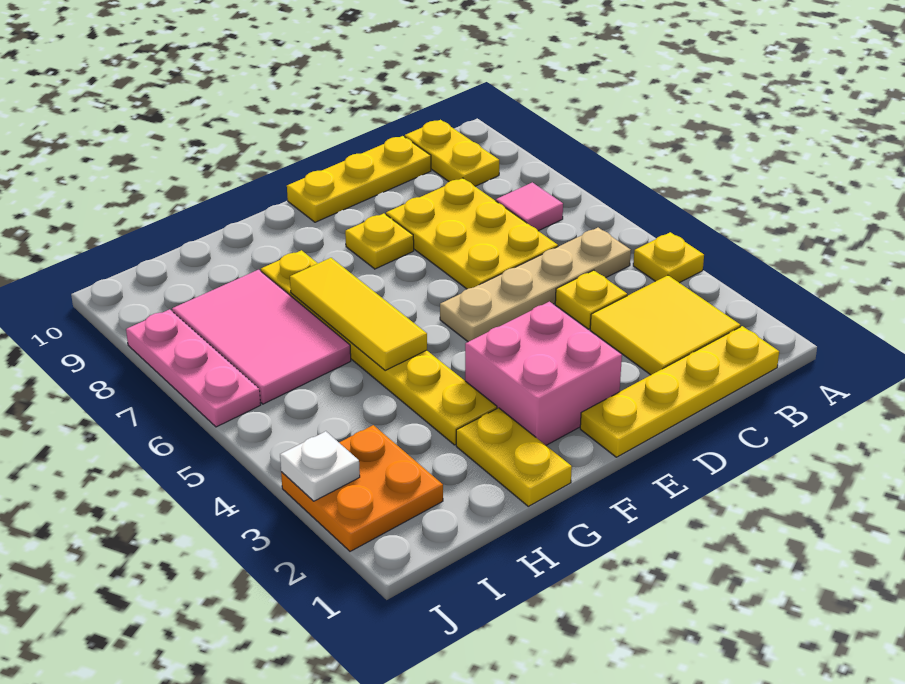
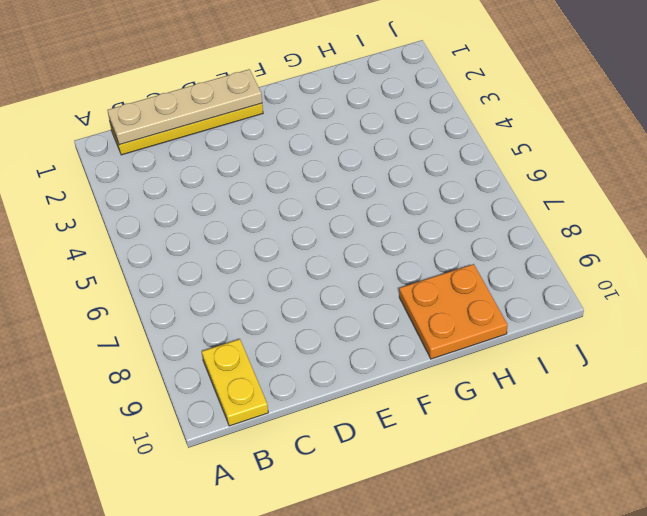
tan 1x4 plate [107,69,262,145] -> tan 1x4 plate moved to [440,228,631,342]
orange 2x2 plate [399,264,508,359] -> orange 2x2 plate moved to [281,425,443,551]
none -> yellow 1x1 plate [633,232,704,283]
none -> yellow 2x2 tile [590,275,740,375]
none -> pink 1x1 tile [496,182,563,231]

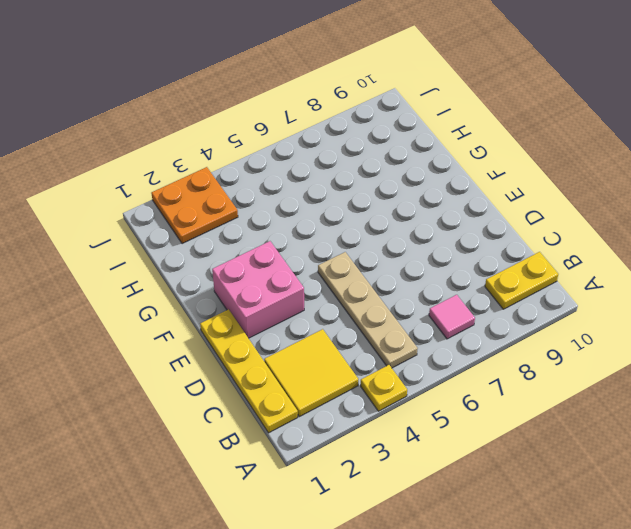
none -> yellow 1x1 plate [555,270,627,329]
none -> yellow 2x3 plate [386,178,558,289]
none -> yellow 1x3 plate [287,136,431,222]

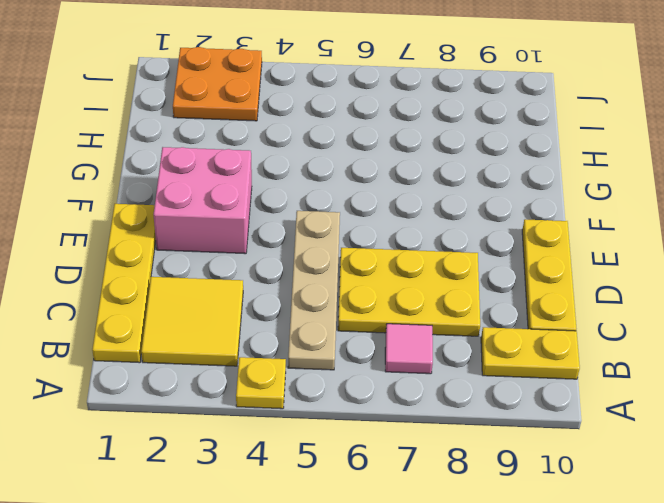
none -> yellow 1x1 plate [555,270,627,329]
none -> yellow 1x1 plate [345,213,414,269]
none -> yellow 1x2 plate [456,408,572,506]

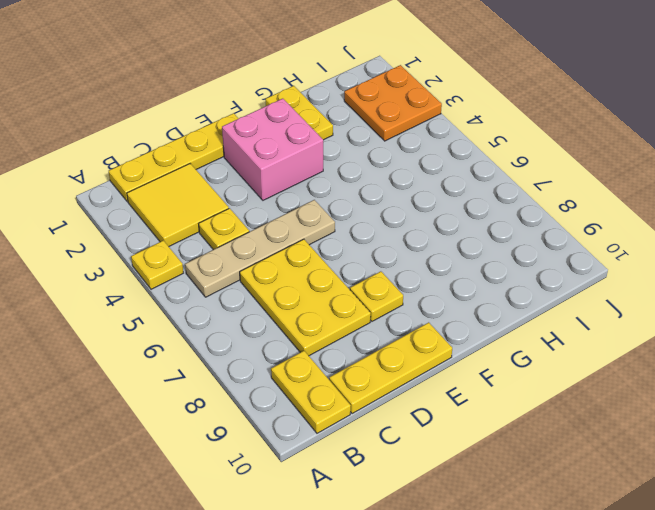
none -> pink 1x1 tile [496,182,563,231]
none -> yellow 1x6 plate [261,250,497,445]
none -> pink 2x3 tile [172,270,351,404]

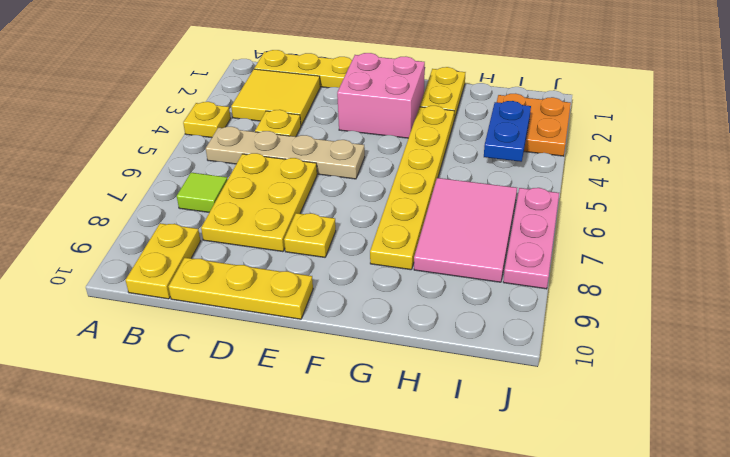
lime 1x1 tile [177,173,228,212] -> pink 1x1 tile [496,182,563,231]
blue 1x2 plate [484,101,531,162] -> none
none -> yellow 1x3 tile [290,258,427,370]
none -> white 1x1 plate [280,431,360,501]

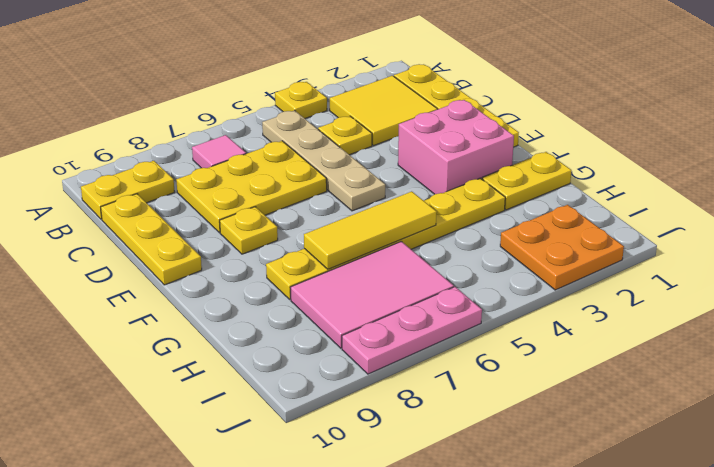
none -> white 1x1 plate [280,431,360,501]

